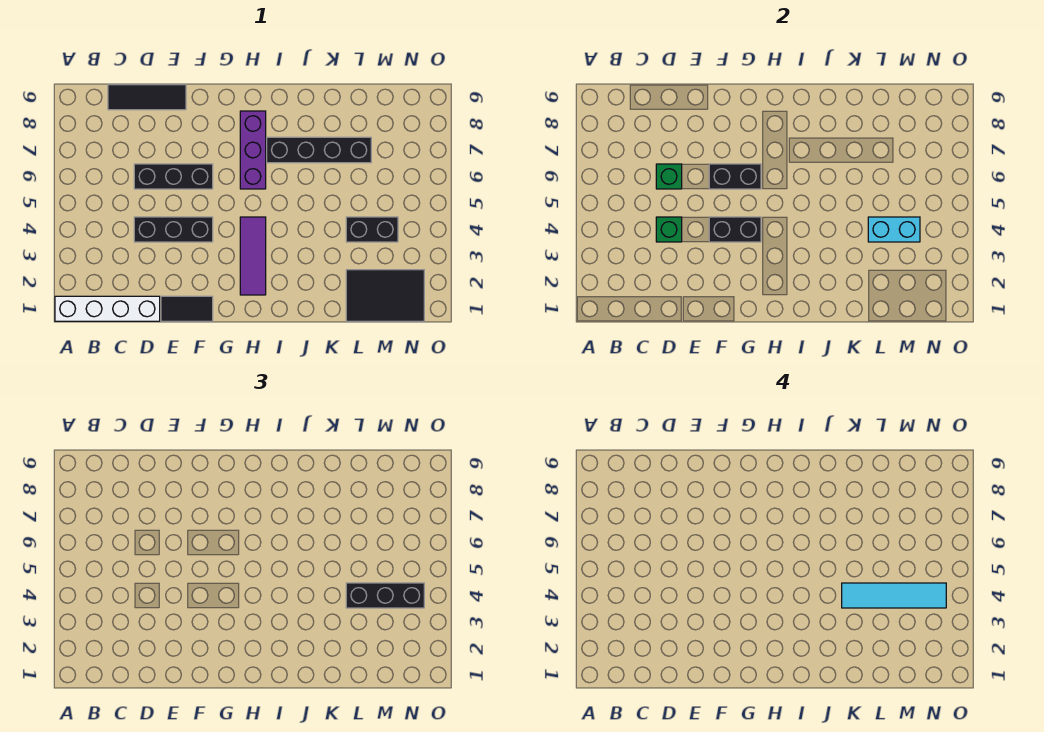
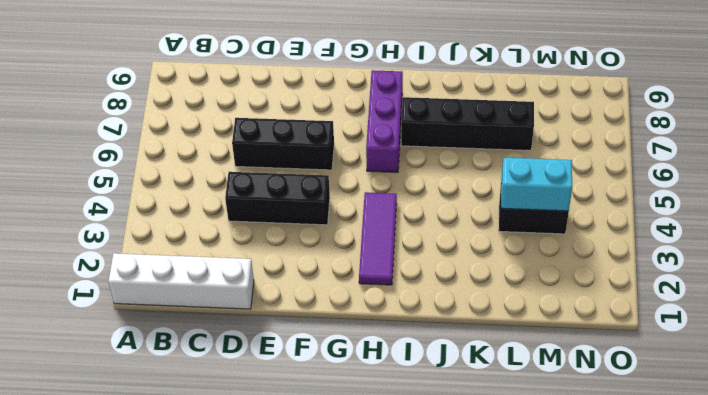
none -> black 1x3 tile [108,85,186,110]
none -> black 1x2 tile [161,296,213,321]
none -> black 2x3 tile [346,270,424,321]

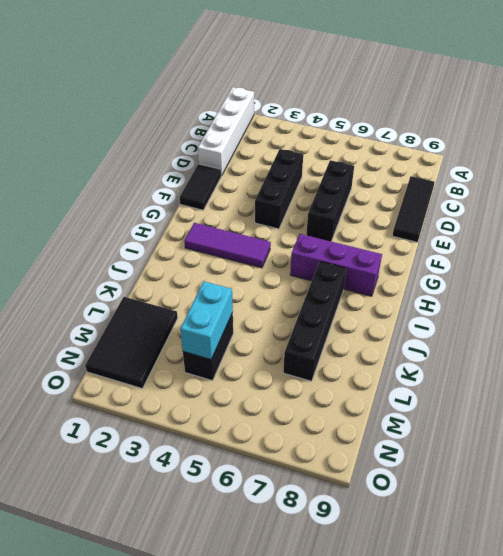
none -> green 1x1 brick [656,217,682,242]
none -> green 1x1 brick [656,164,682,189]
none -> black 1x2 brick [709,217,761,242]

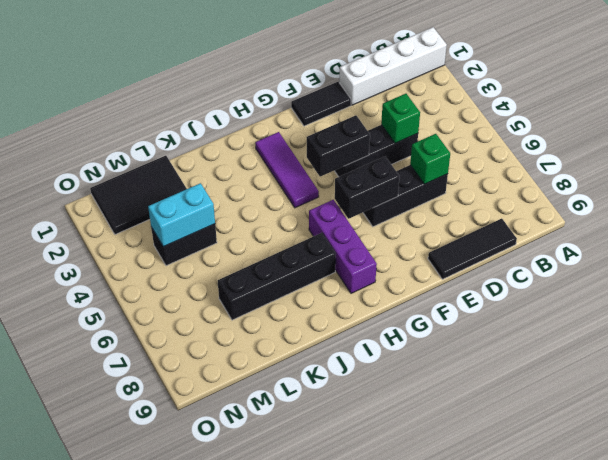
none -> black 1x3 brick [346,583,424,608]
none -> cyan 1x4 tile [842,583,946,608]

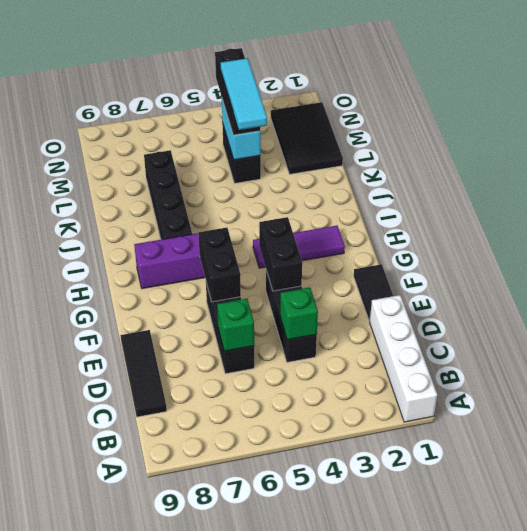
cyan 1x3 tile [221,58,267,130] -> cyan 1x4 tile [842,583,946,608]

